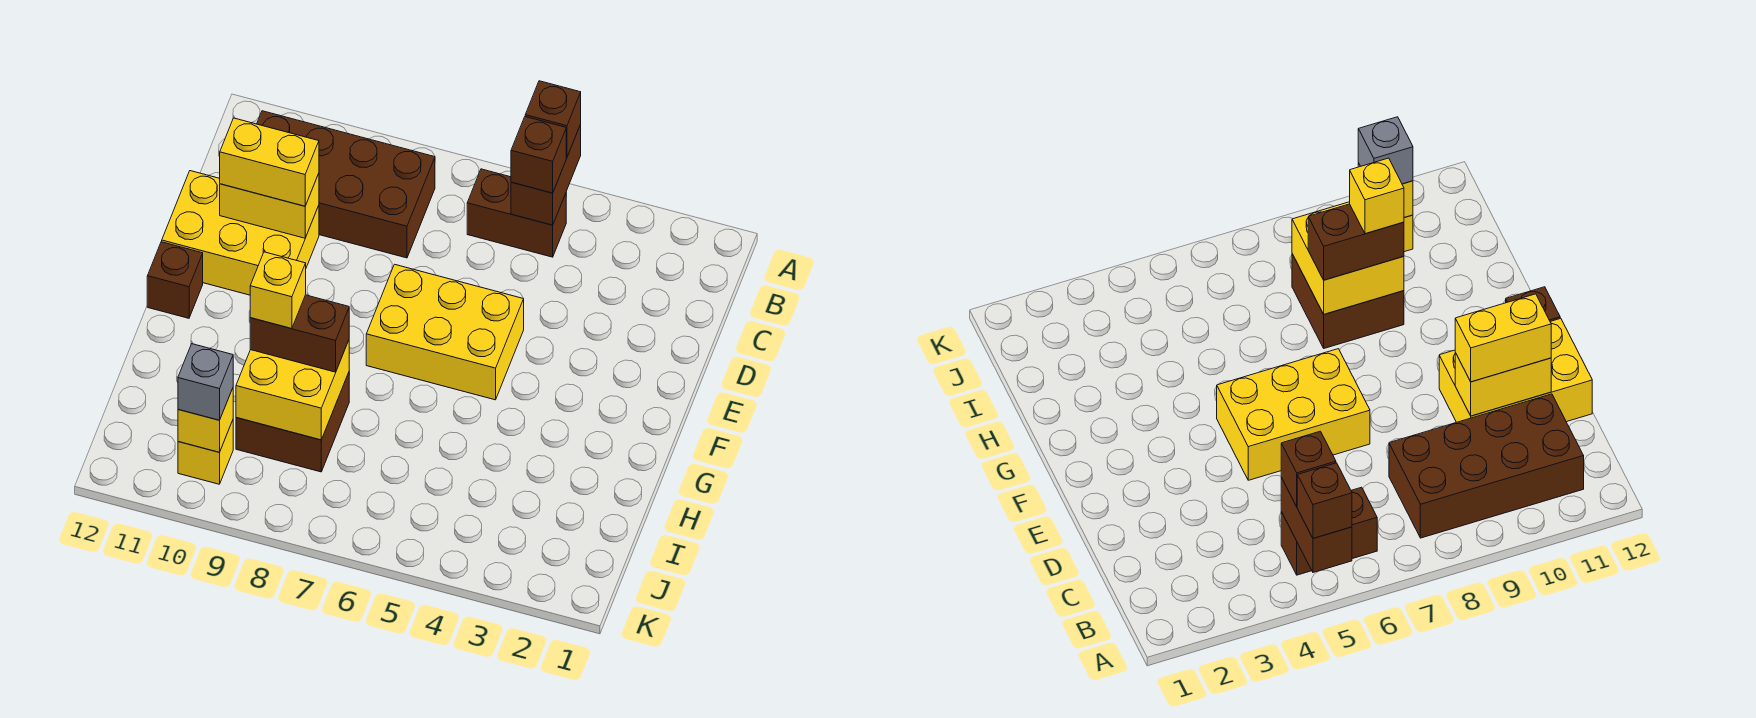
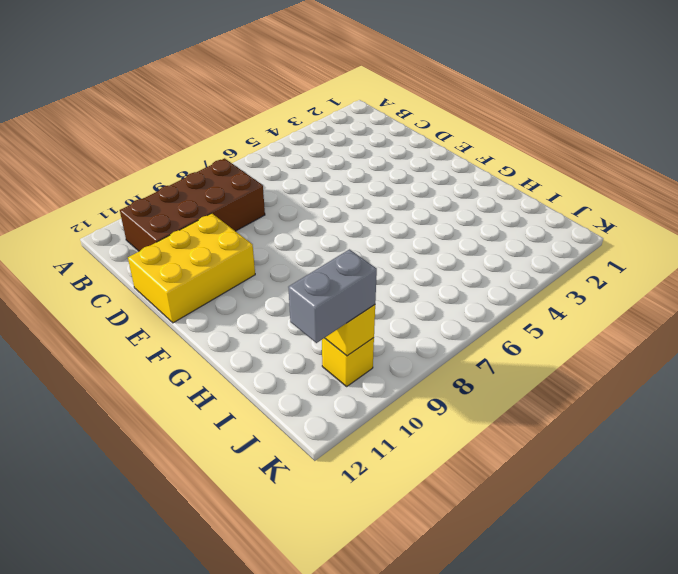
grey 1x2 brick [288,249,377,343] -> grey 1x1 brick [178,344,233,420]
none -> brown 1x2 brick [467,169,566,257]
none -> yellow 2x3 brick [366,264,524,400]
none -> brown 1x1 brick [147,242,203,318]

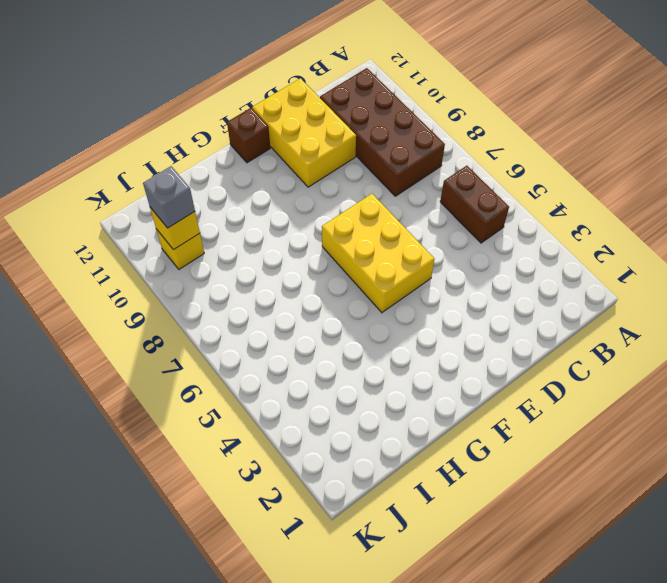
none -> brown 2x2 brick [236,373,349,472]
none -> brown 1x2 brick [511,125,581,225]
none -> yellow 1x2 brick [220,173,319,238]

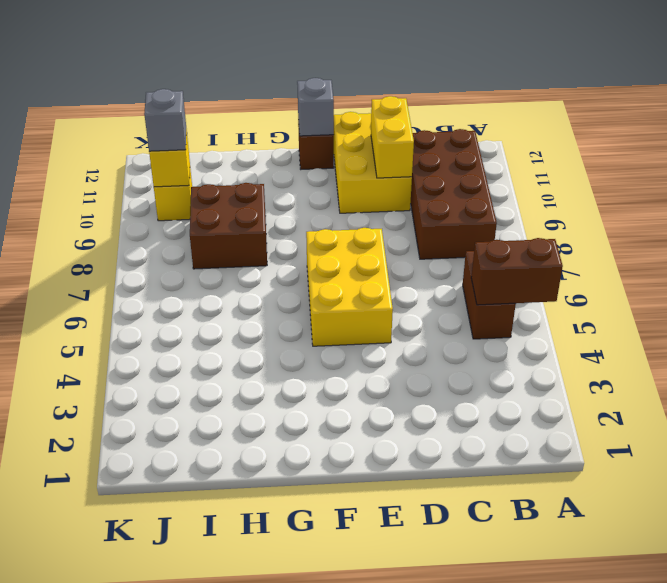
grey 1x1 brick [297,78,334,136] -> none
none -> yellow 2x2 brick [236,340,349,440]
none -> brown 1x1 brick [525,81,581,157]
none -> brown 1x1 brick [511,117,566,193]

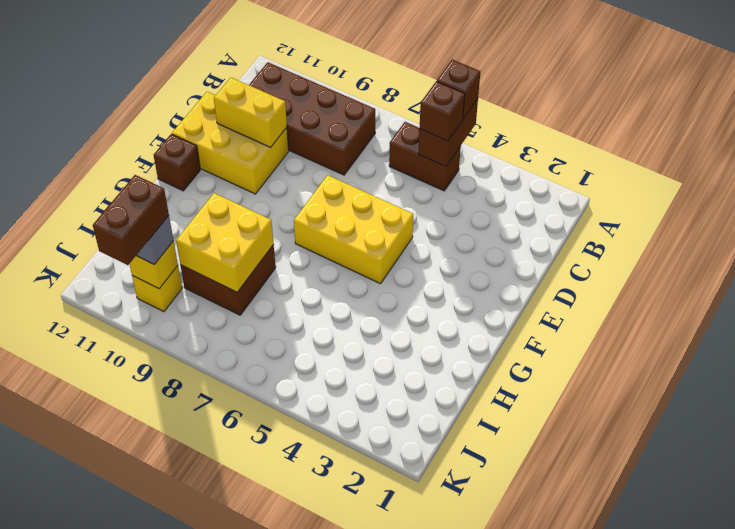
brown 1x2 brick [93,175,169,265] -> brown 1x2 brick turned to [250,295,349,372]
none -> yellow 1x2 brick [220,118,319,206]
none -> yellow 1x1 brick [250,252,306,329]

